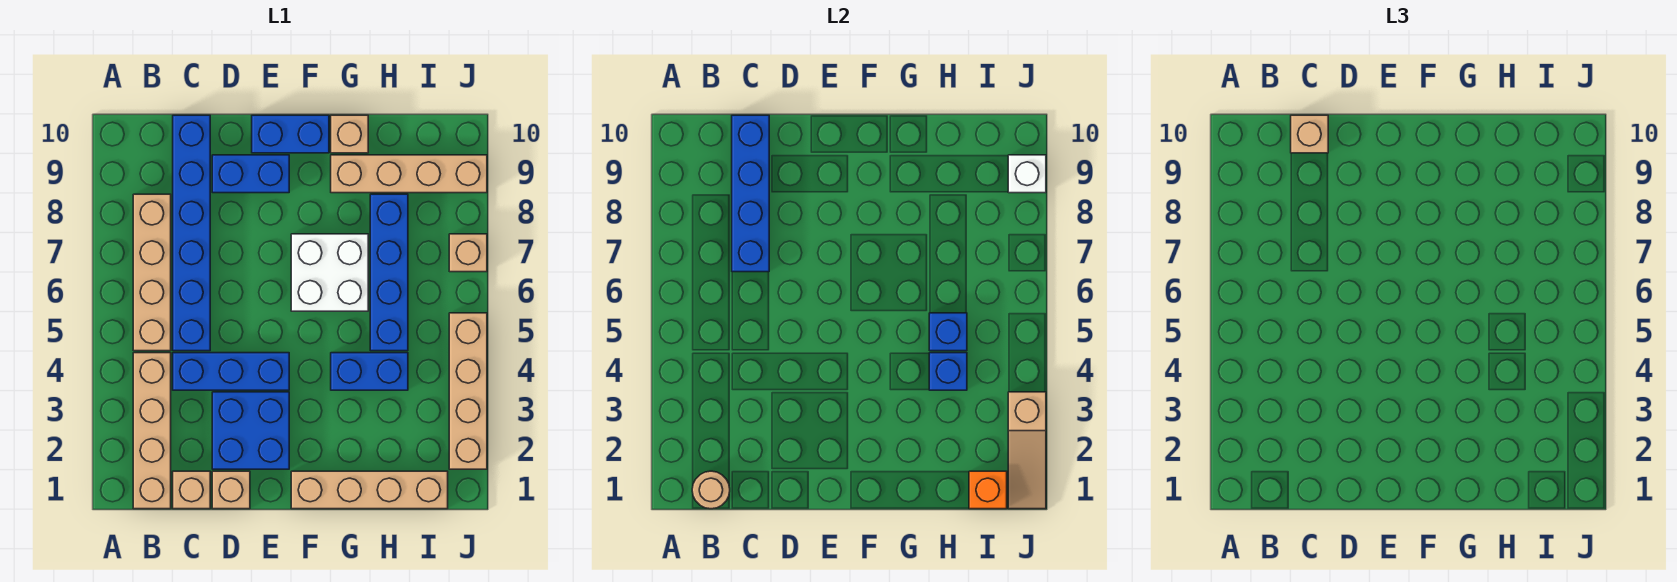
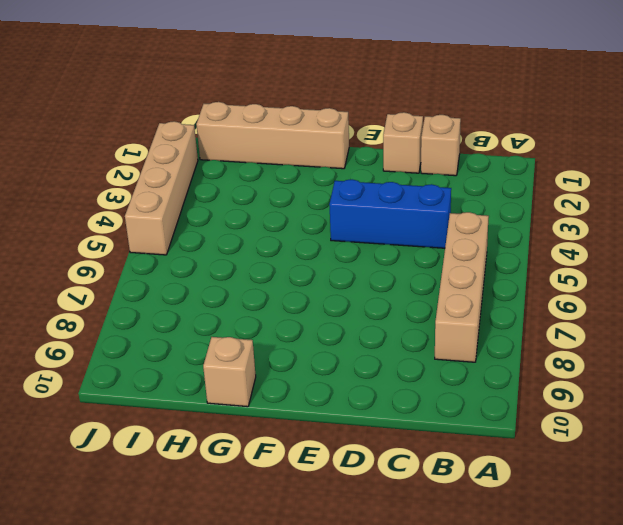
none -> tan 1x4 brick [133,353,171,509]
none -> blue 1x6 brick [173,115,210,351]
none -> blue 2x2 brick [212,392,289,469]

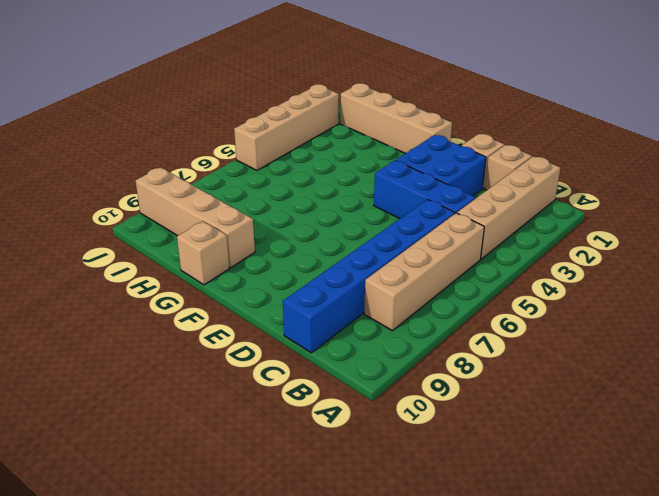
none -> blue 1x2 brick [212,155,289,193]
none -> blue 1x2 brick [252,115,329,153]
none -> white 2x2 brick [291,234,368,311]

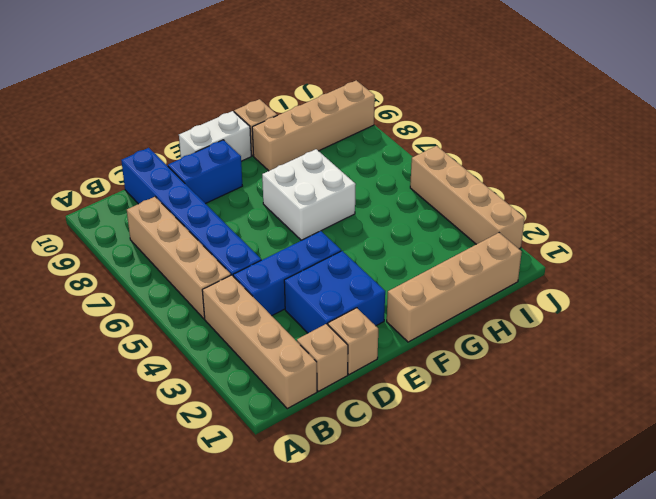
white 1x2 brick [179,111,251,161] -> blue 1x2 brick [252,115,329,153]
none -> blue 1x2 brick [331,353,408,390]
none -> blue 1x4 brick [370,194,408,351]
none -> tan 1x1 brick [449,234,487,272]

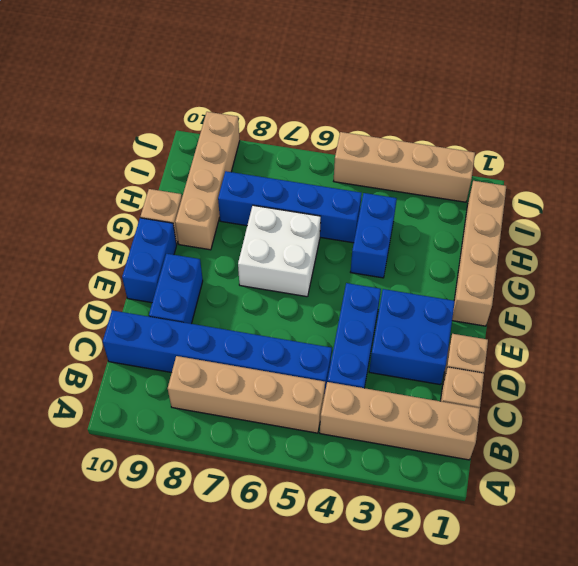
none -> tan 1x1 brick [449,234,487,272]
none -> tan 1x1 round brick [692,471,730,509]
none -> blue 1x4 brick [732,115,769,272]

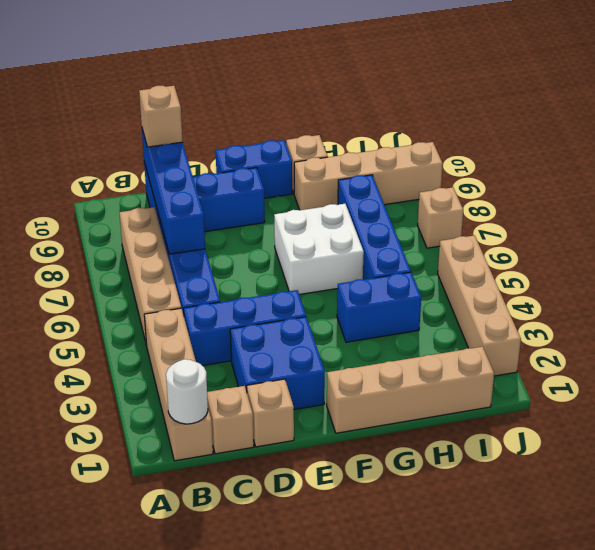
white 1x1 round brick [166,359,208,424] -> tan 1x1 round brick [692,471,730,509]
none -> blue 1x1 brick [929,353,967,390]
none -> blue 1x1 brick [929,313,967,351]
none -> orange 1x1 brick [969,471,1007,509]

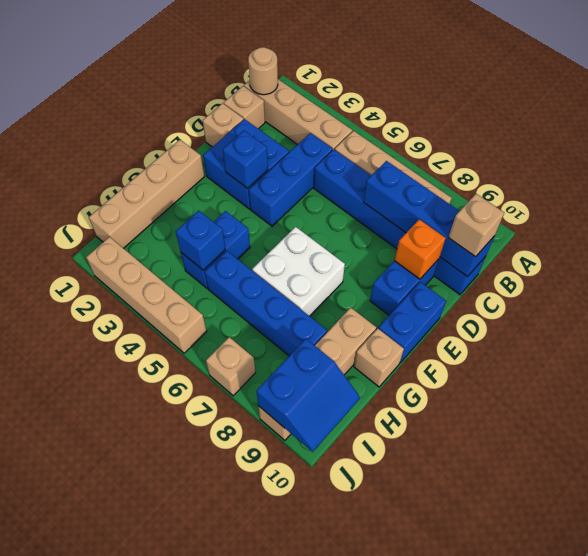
orange 1x1 brick [394,219,446,279] -> orange 1x1 brick moved to [969,471,1007,509]
blue 1x1 brick [223,131,268,188] -> blue 1x1 brick moved to [929,313,967,351]
blue 2x2 slope [257,339,360,452] -> white 1x1 brick [1008,155,1046,193]
none -> tan 1x3 slope [1008,392,1046,509]

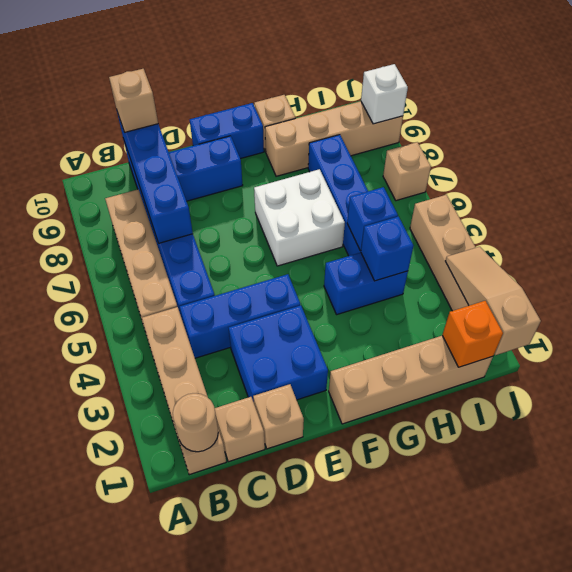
tan 1x3 slope [445,247,541,355] -> tan 1x3 slope turned to [1008,392,1046,509]

